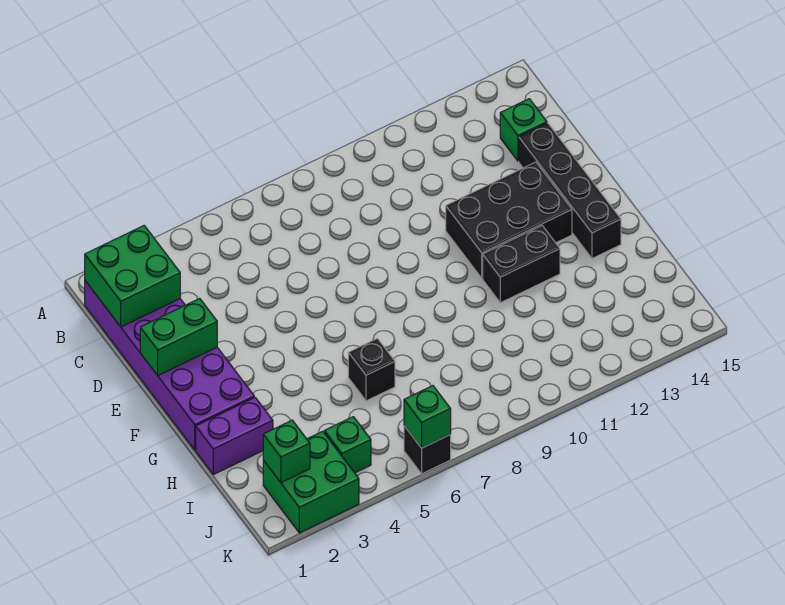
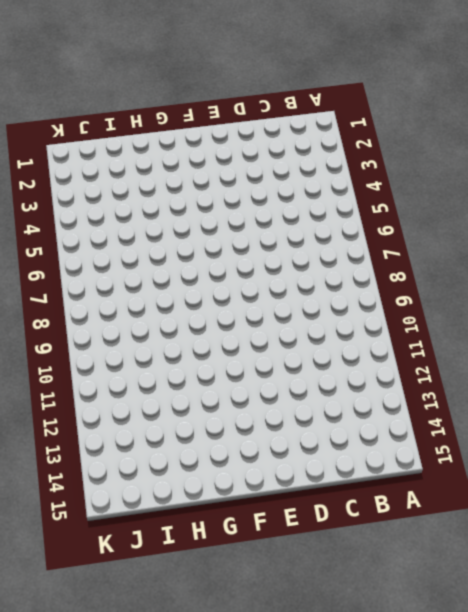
none -> purple 2x6 brick [85,281,254,450]
none -> green 1x1 brick [500,99,547,161]
none -> black 1x4 brick [519,123,621,258]

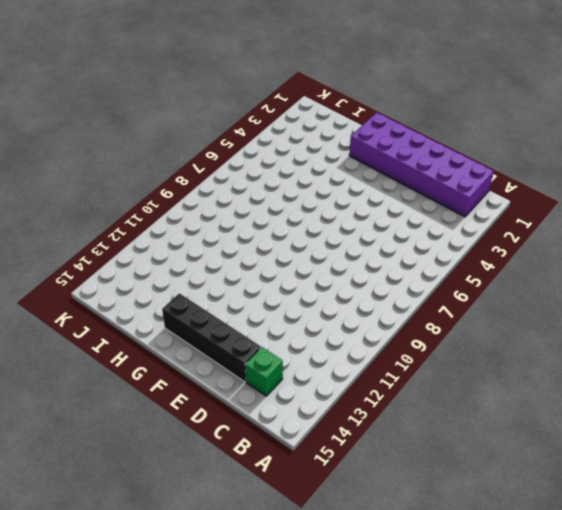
none -> black 2x3 brick [446,162,572,278]
none -> black 1x2 brick [483,226,560,303]
none -> purple 1x2 brick [196,397,273,475]

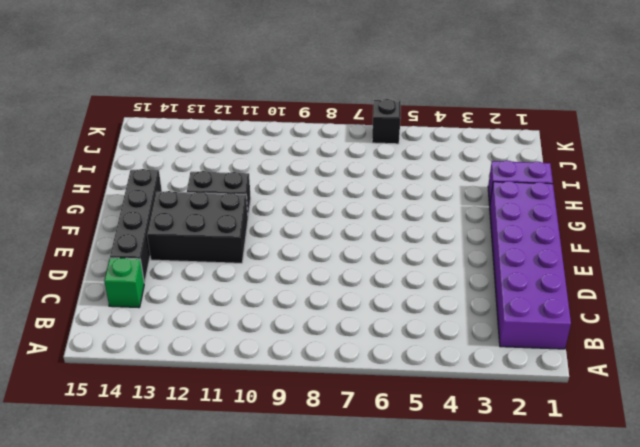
none -> black 1x1 brick [348,338,395,401]
none -> green 2x2 brick [263,431,359,533]
none -> green 1x1 brick [324,417,371,473]

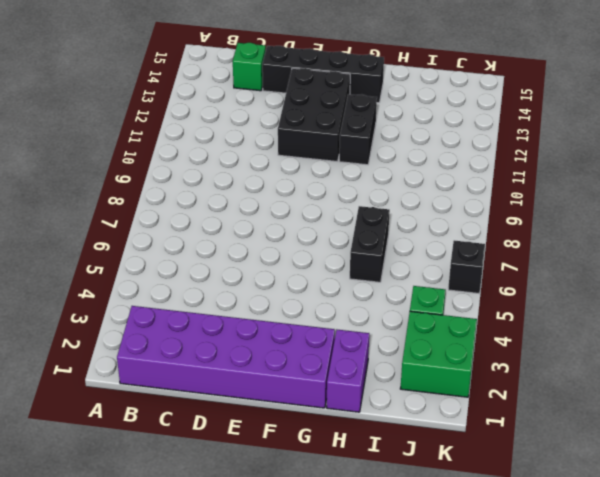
black 1x2 brick [350,206,390,282] -> black 1x1 brick [348,338,395,401]
none -> green 2x2 brick [85,226,180,327]
none -> green 1x2 brick [140,298,217,376]
none -> green 1x1 brick [263,420,310,483]

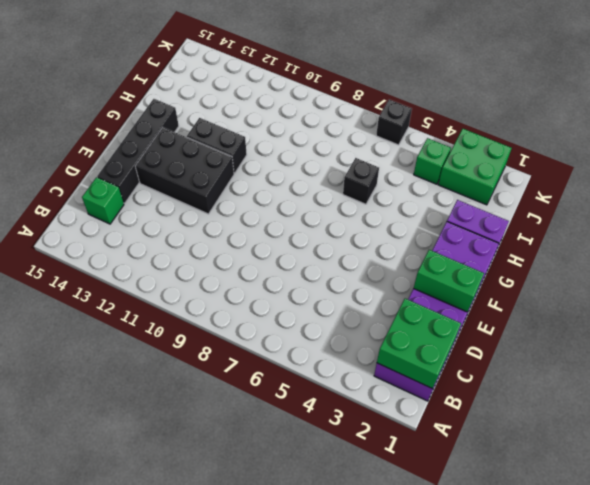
none -> green 1x1 brick [263,420,310,483]
none -> green 1x1 brick [404,386,451,448]

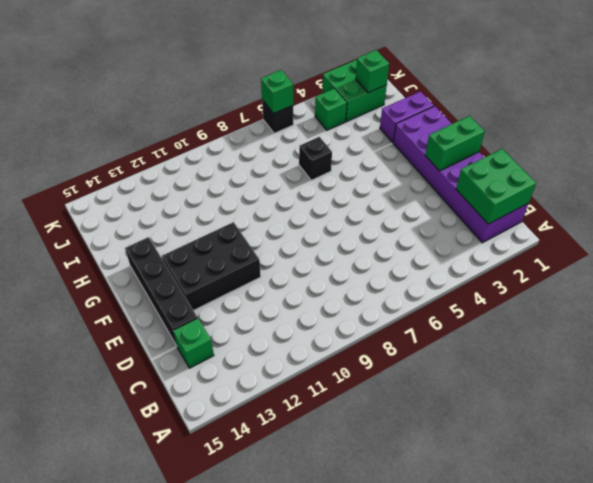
none -> black 1x2 brick [483,226,560,303]

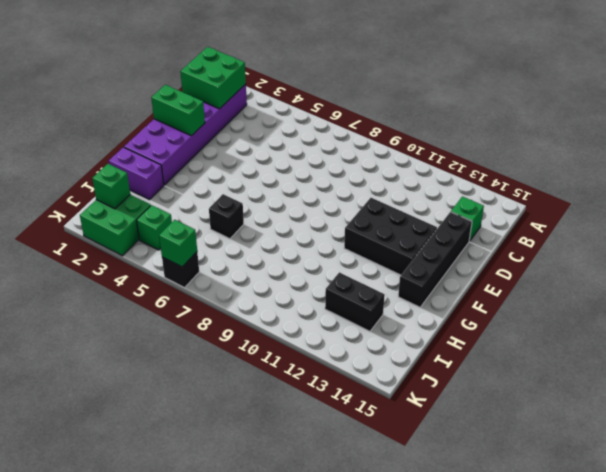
black 1x2 brick [325,272,385,331] -> black 1x2 brick moved to [483,226,560,303]

